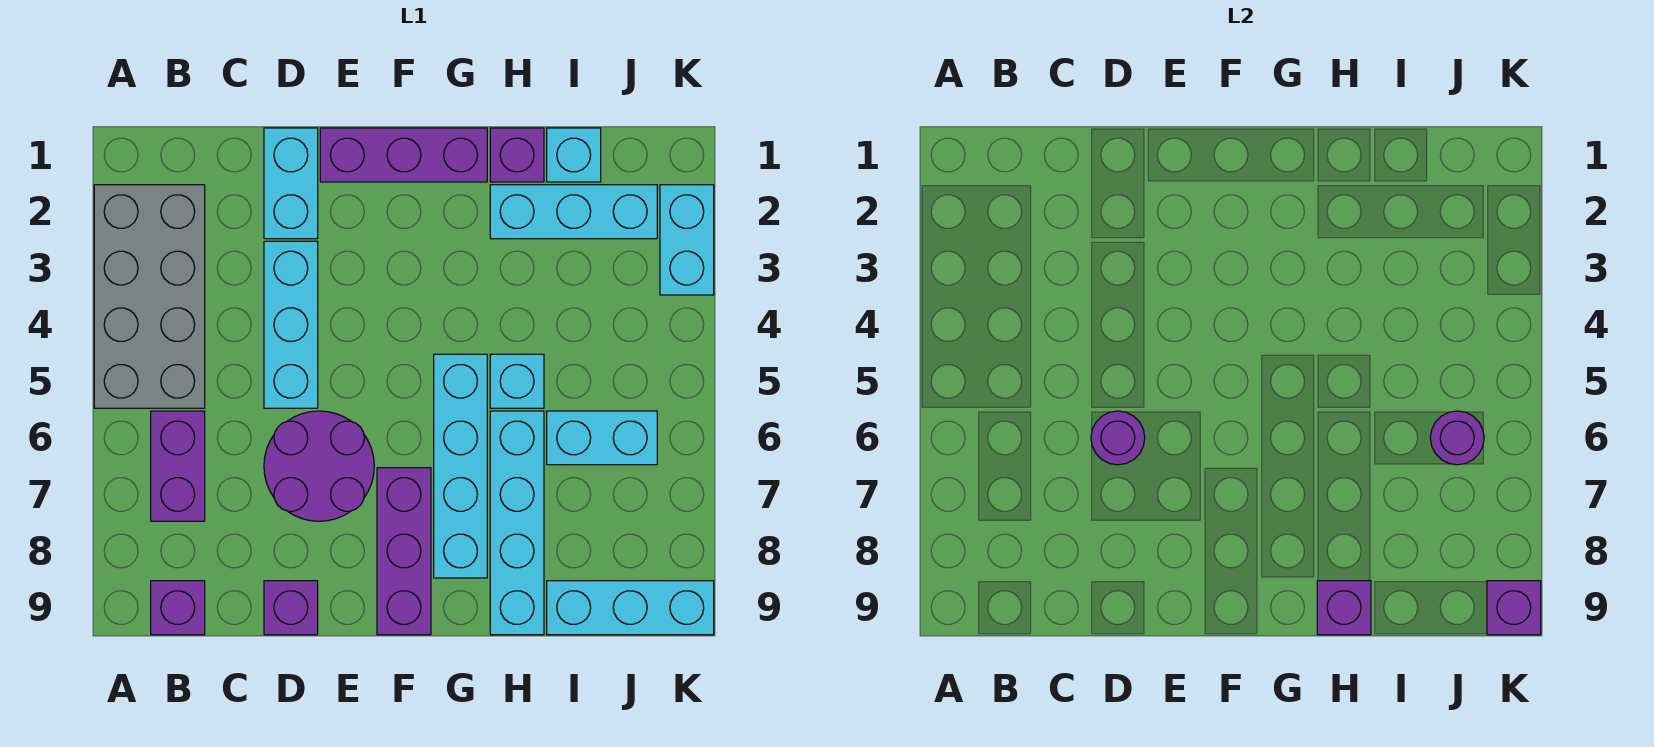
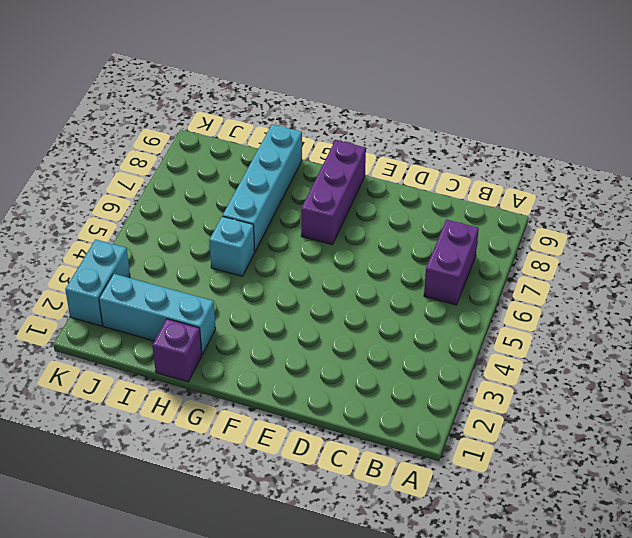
none -> grey 2x4 brick [94,185,205,408]
none -> purple 1x1 brick [151,581,205,635]
none -> cyan 1x2 brick [264,128,318,239]

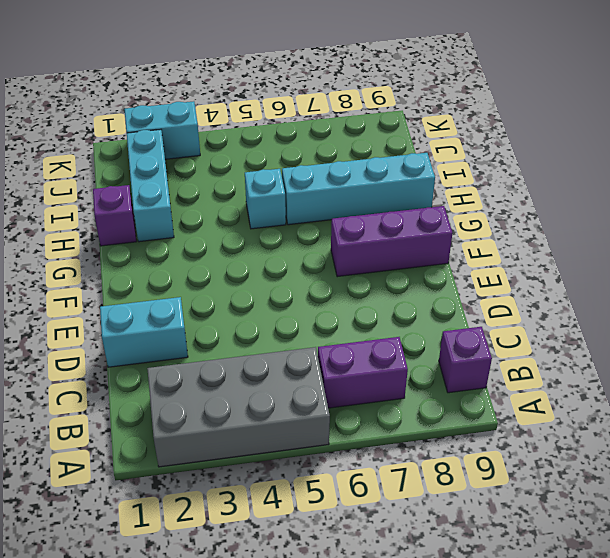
none -> cyan 1x3 brick [264,241,318,408]
none -> purple 2x2 round brick [264,411,374,521]
none -> purple 1x1 brick [264,581,318,635]

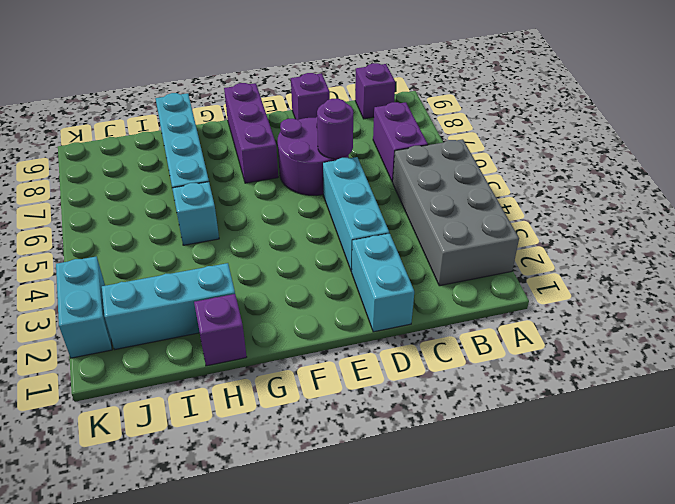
none -> purple 1x3 brick [320,128,487,182]
none -> cyan 1x4 brick [434,354,487,578]
none -> cyan 1x1 brick [547,128,601,182]

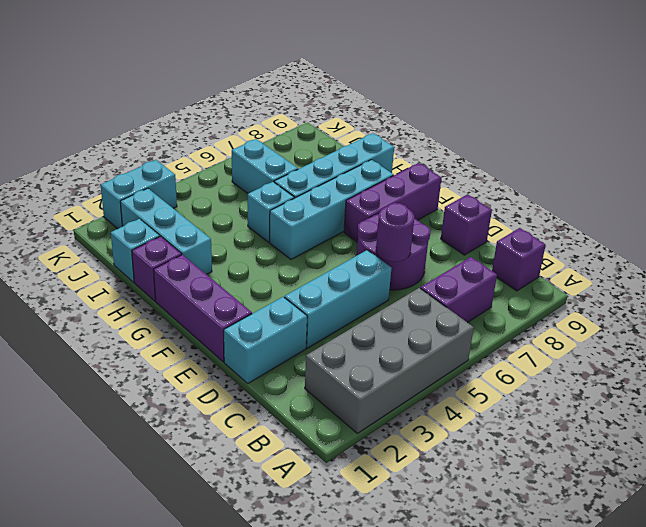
none -> cyan 1x3 brick [547,581,714,635]
none -> purple 1x1 brick [1317,581,1371,635]
none -> purple 1x1 round brick [1430,411,1484,465]

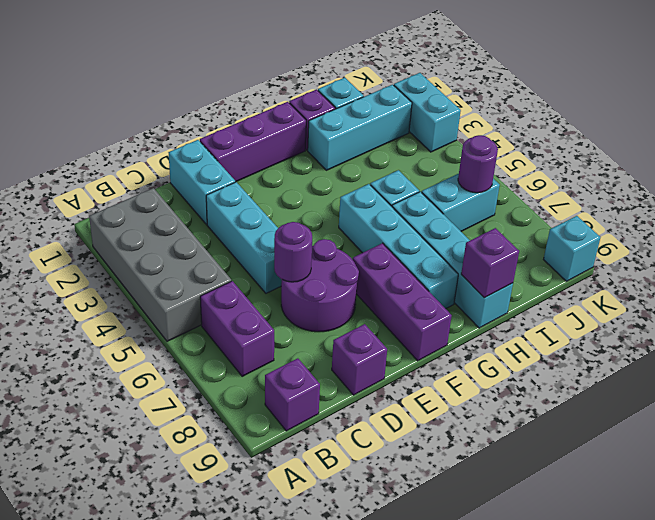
cyan 1x1 brick [544,216,600,281] -> cyan 1x3 brick [547,581,714,635]
none -> purple 1x1 brick [1487,581,1541,635]

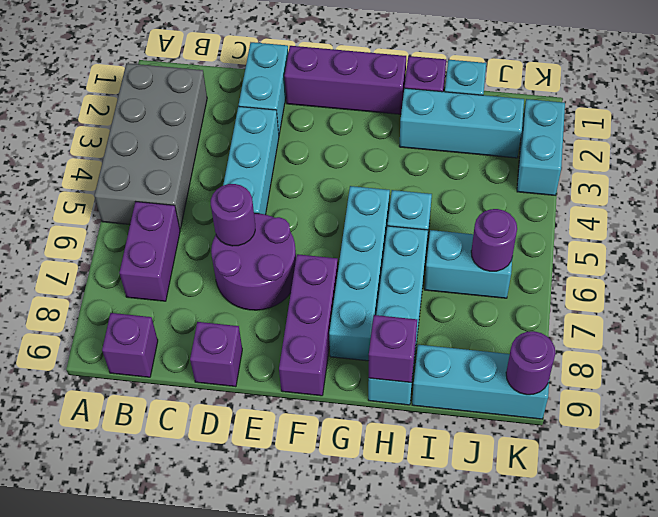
purple 1x1 round brick [506,331,556,395] -> purple 1x1 brick [1487,581,1541,635]

